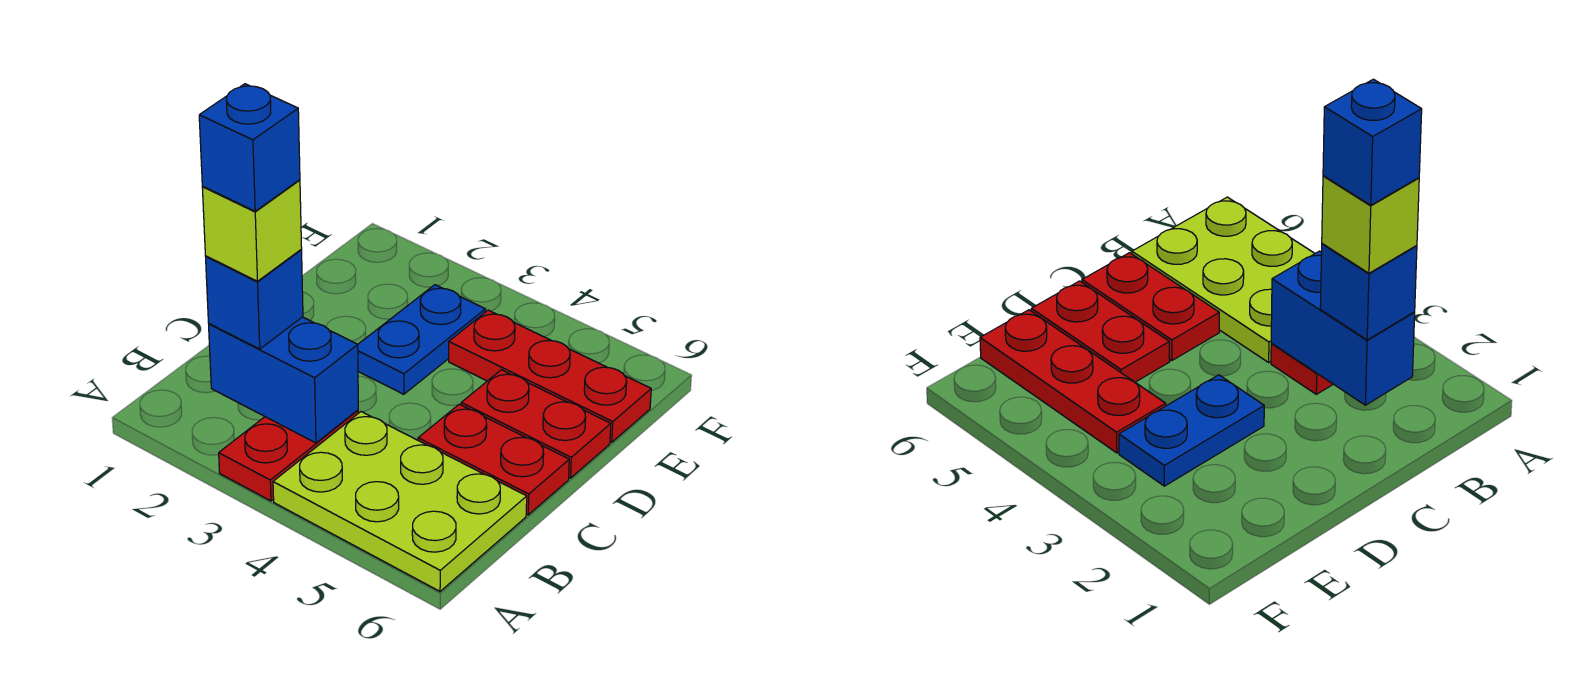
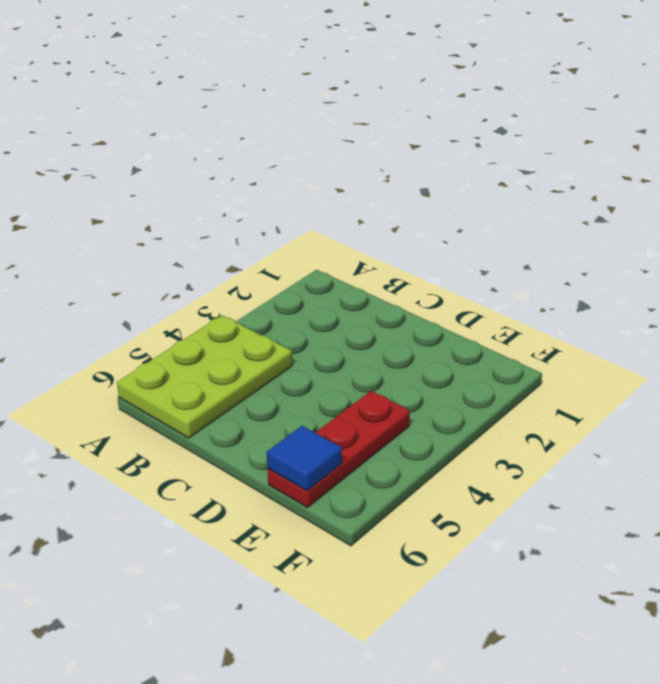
blue 1x1 tile [267,426,342,491] -> none
none -> red 1x2 plate [219,410,358,501]
none -> red 1x2 plate [418,404,569,515]

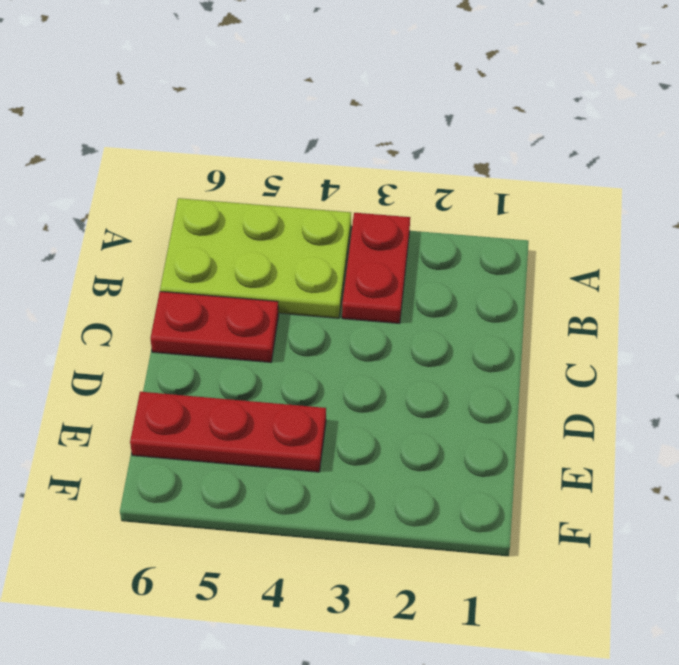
none -> blue 1x2 plate [358,285,486,394]
none -> red 1x2 plate [461,370,611,478]

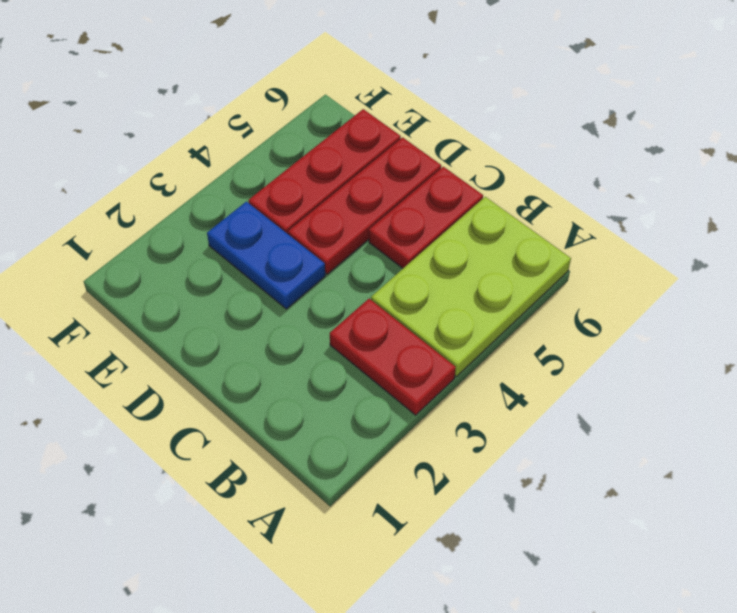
red 1x3 plate [288,137,441,274] -> red 1x2 plate [461,370,611,478]
none -> blue 1x2 brick [209,317,358,443]
none -> blue 1x1 brick [206,250,303,349]

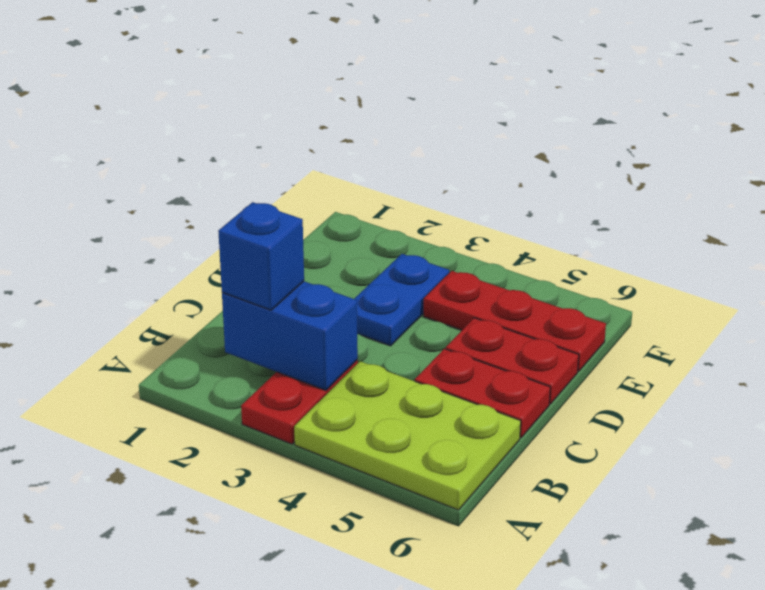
none -> lime 1x1 brick [202,180,302,281]
none -> blue 1x1 brick [199,84,300,211]

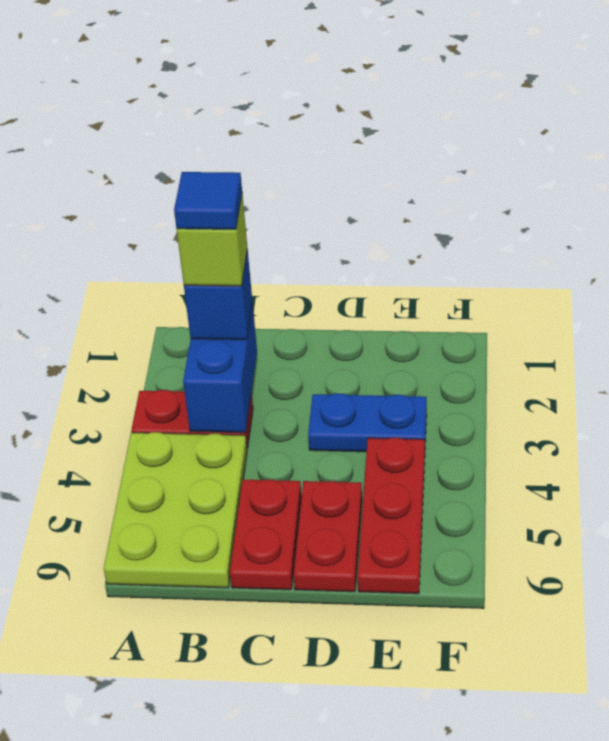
blue 1x1 tile [174,172,242,229] -> blue 1x1 brick [199,84,300,211]

